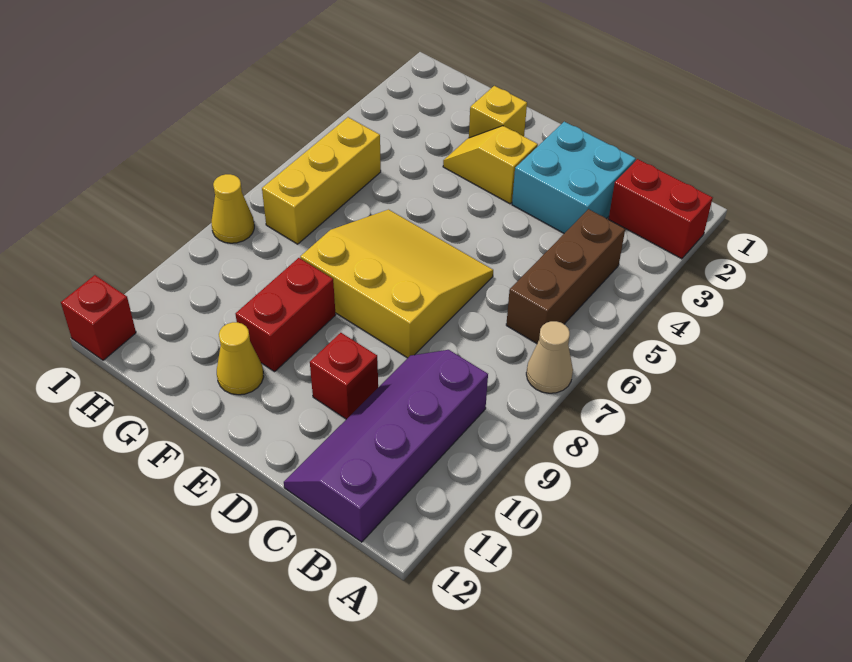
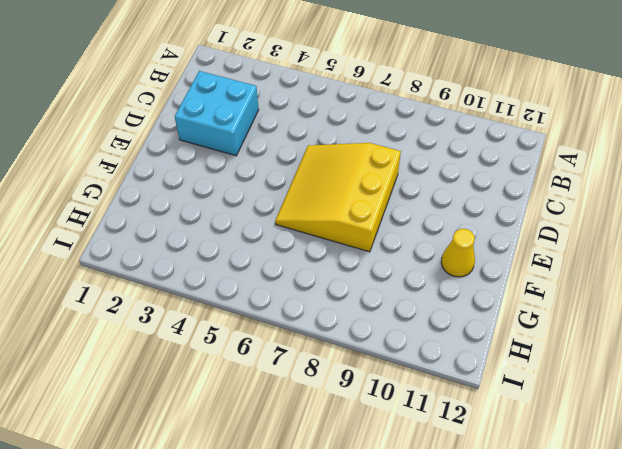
none -> red 1x2 brick [609,159,713,259]
none -> tan 1x1 cone [526,321,573,393]
none -> brown 1x3 brick [506,209,625,343]

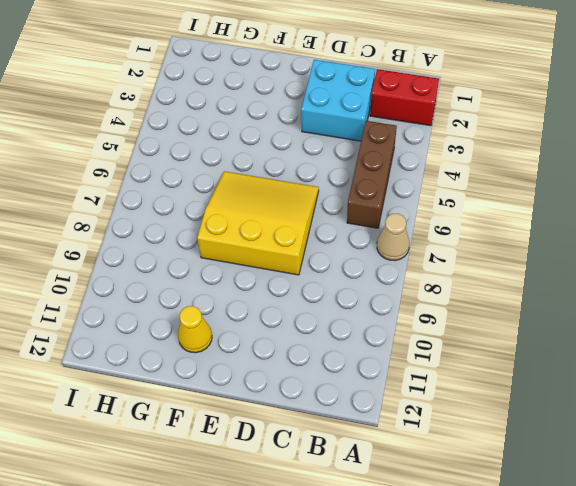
none -> purple 2x4 slope [284,350,488,542]
none -> red 1x1 brick [310,333,378,419]
none -> yellow 1x2 slope [443,126,538,204]

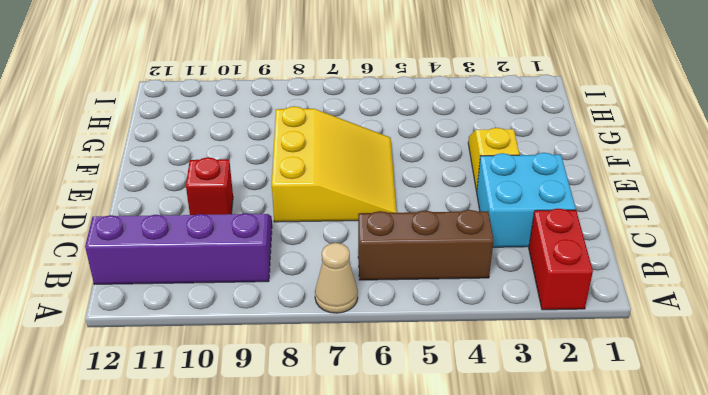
none -> yellow 1x1 brick [469,86,527,138]
none -> red 1x2 brick [236,258,336,372]
none -> yellow 1x1 cone [217,322,264,395]

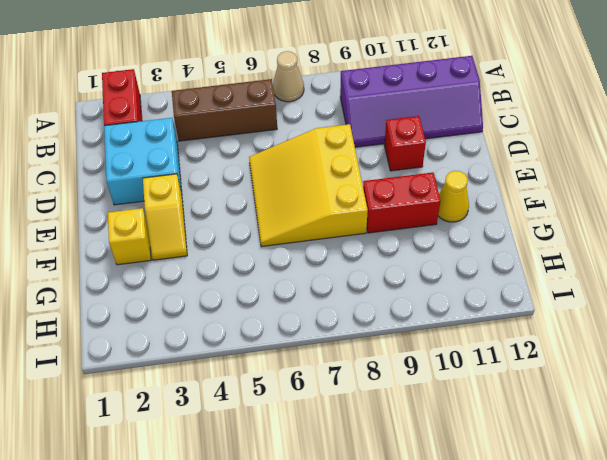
none -> yellow 1x3 brick [262,117,381,244]
none -> yellow 1x1 cone [212,174,254,243]
none -> red 1x1 brick [61,275,136,360]

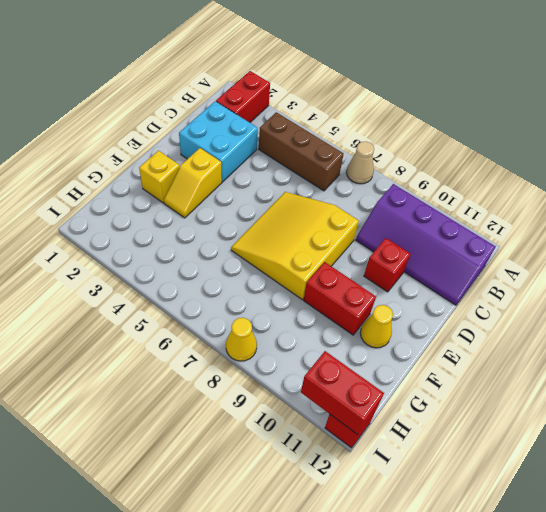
red 1x2 brick [301,351,384,435] -> none
none -> yellow 1x3 brick [262,117,381,244]

